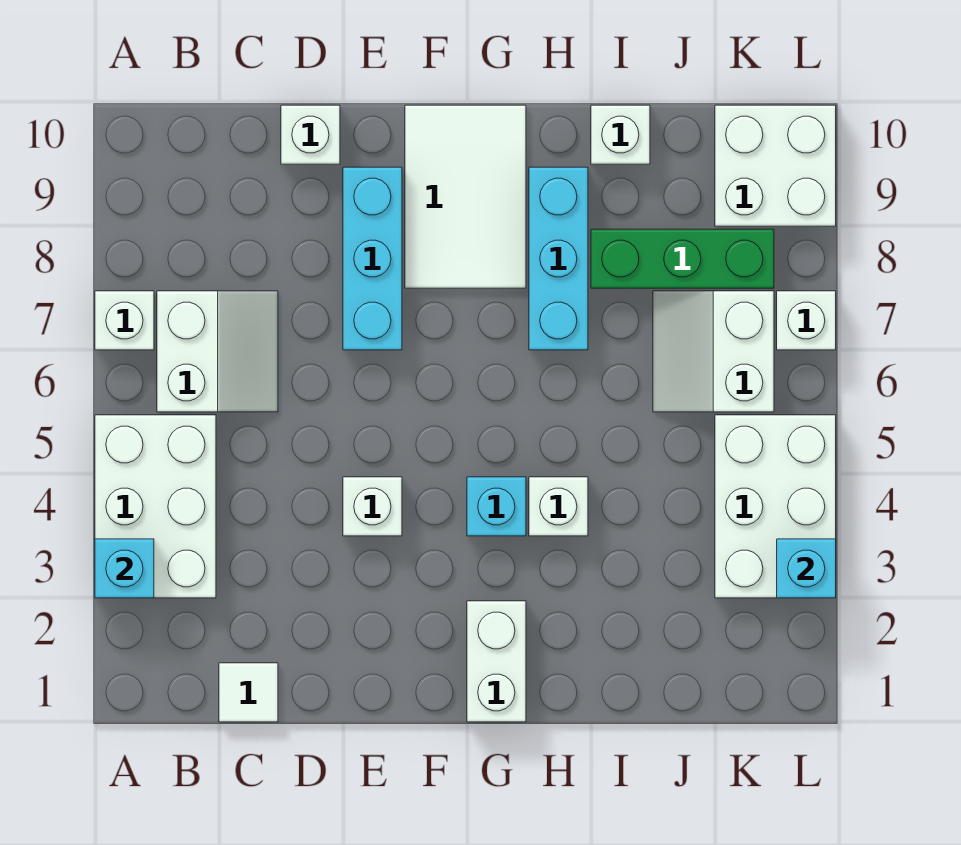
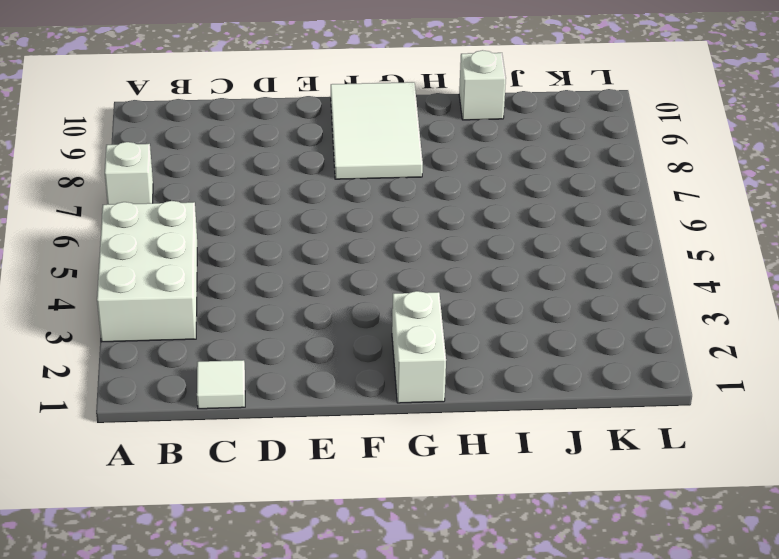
none -> white 2x2 slope [157,291,278,412]
none -> white 1x1 brick [281,105,340,164]
none -> white 1x1 brick [343,477,402,536]

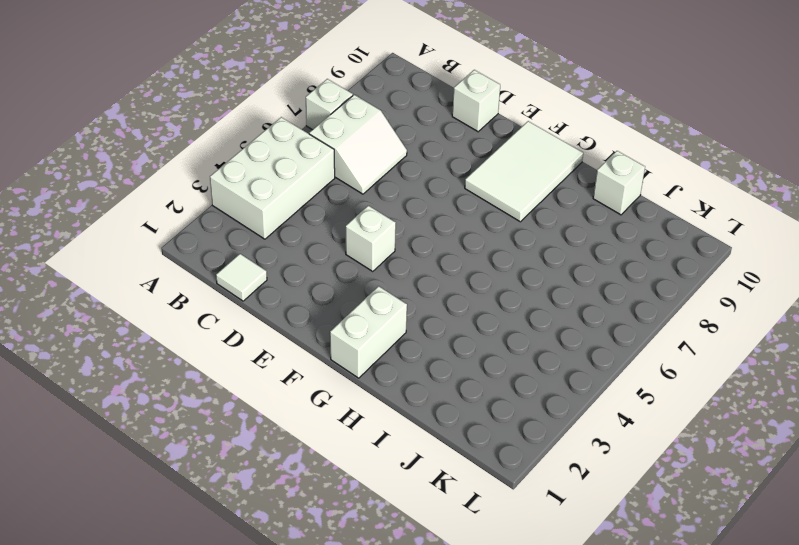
none -> cyan 1x3 brick [343,167,402,350]
none -> cyan 1x1 brick [467,477,526,536]
none -> white 1x1 brick [529,477,588,536]

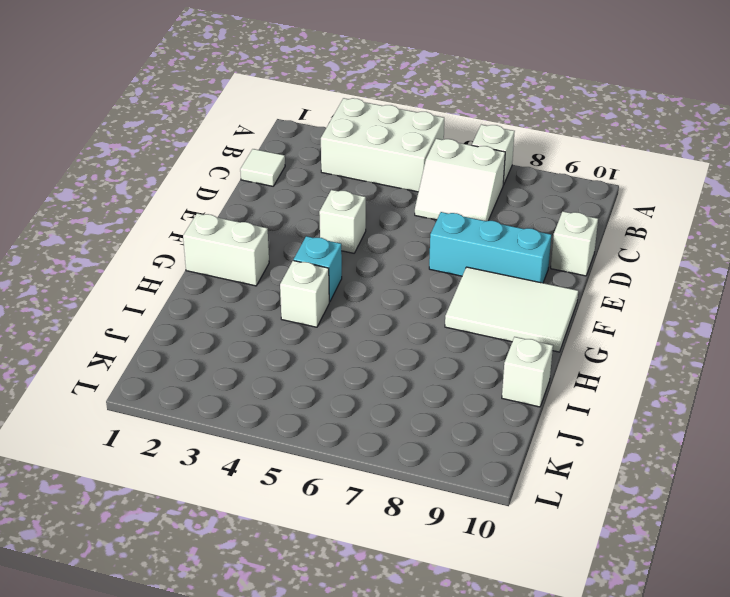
none -> cyan 1x3 brick [529,167,588,350]
none -> green 1x3 brick [591,229,774,288]
none -> white 2x2 slope [653,291,774,412]

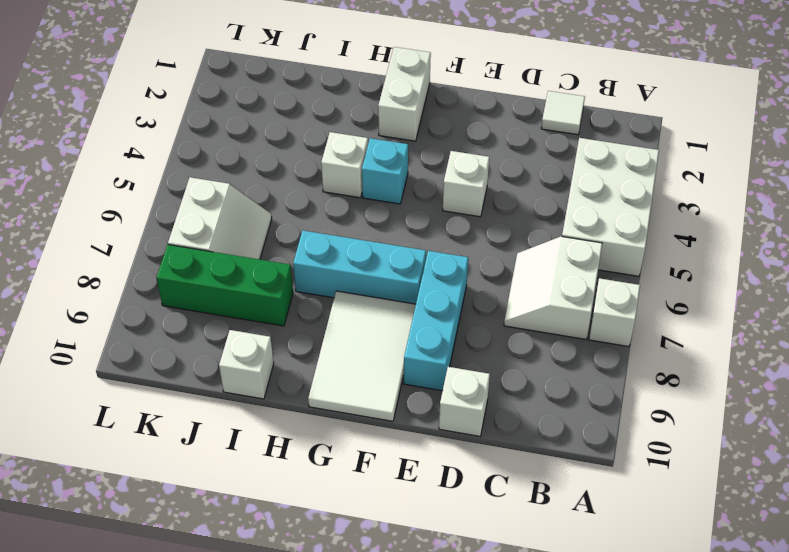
cyan 1x3 brick [293,231,426,304] -> cyan 1x3 brick turned to [529,167,588,350]
none -> white 2x3 brick [715,415,836,598]
none -> white 2x2 brick [715,105,836,226]
none -> white 1x1 brick [777,291,836,350]

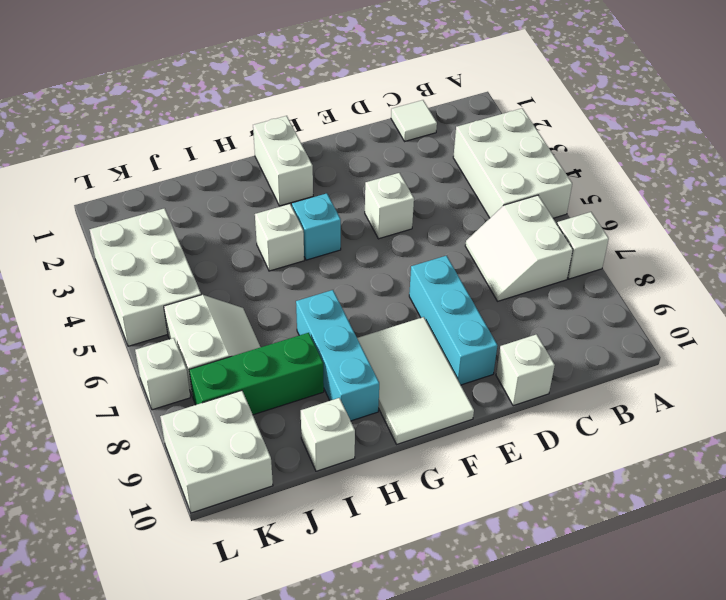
none -> cyan 1x1 brick [95,539,154,598]
none -> cyan 1x1 brick [777,539,836,598]

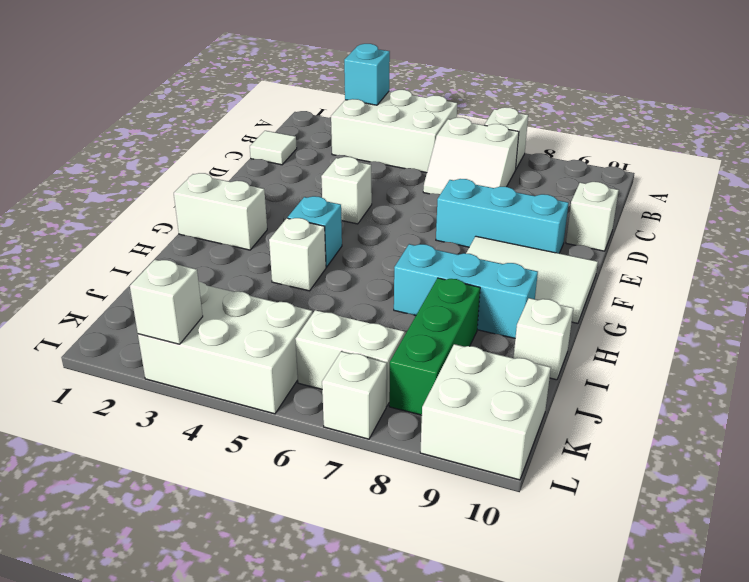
white 1x1 brick [130,260,203,344] -> cyan 1x1 brick [777,539,836,598]

